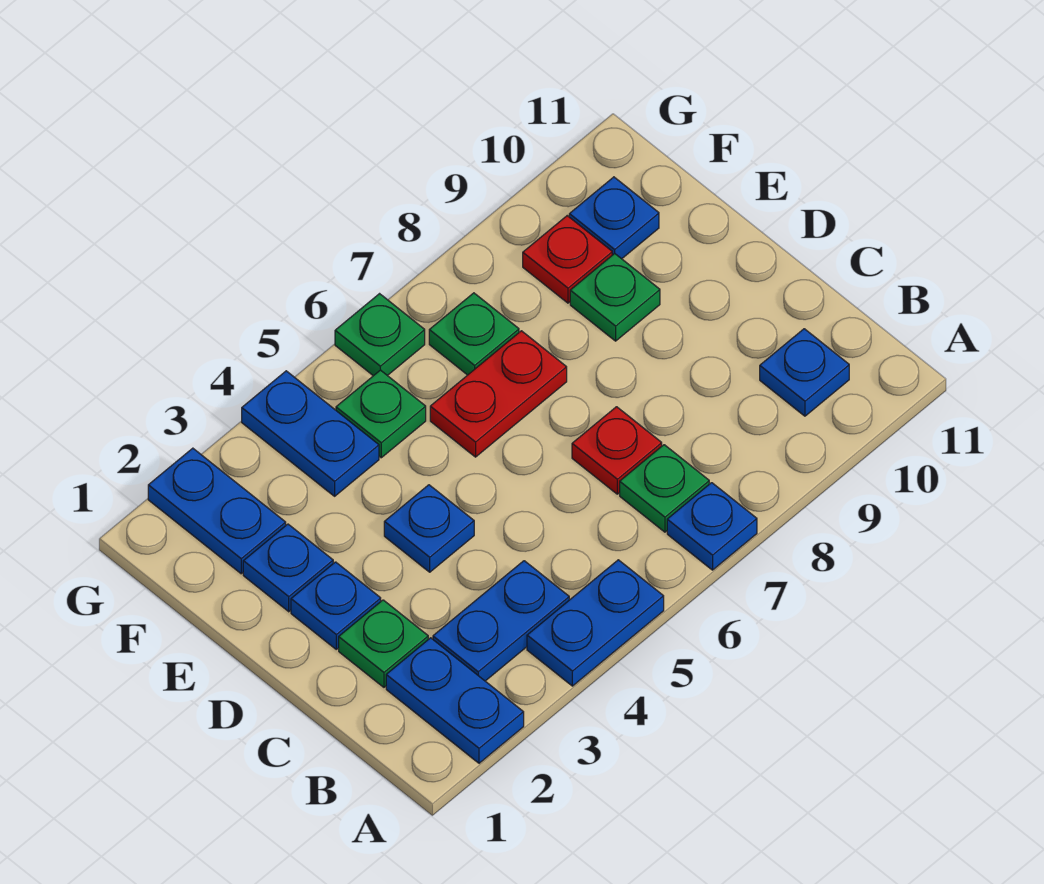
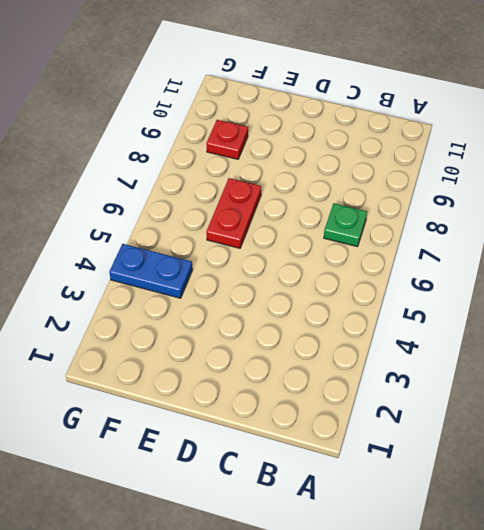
none -> blue 1x2 plate [386,638,524,763]
none -> blue 1x2 plate [527,560,664,686]
none -> blue 1x1 plate [667,483,757,570]

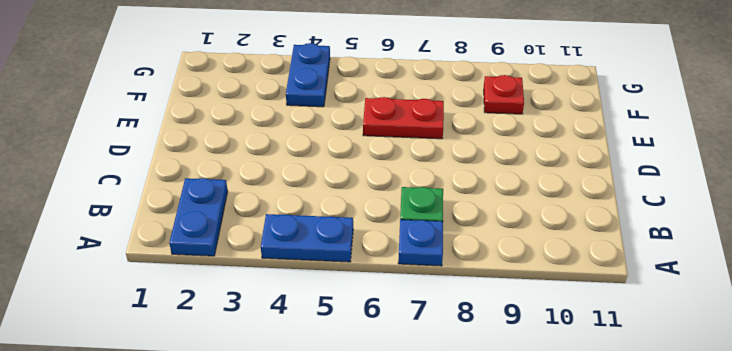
none -> blue 1x2 plate [433,561,569,681]
none -> blue 1x1 plate [760,329,849,416]
none -> green 1x1 plate [339,600,428,687]

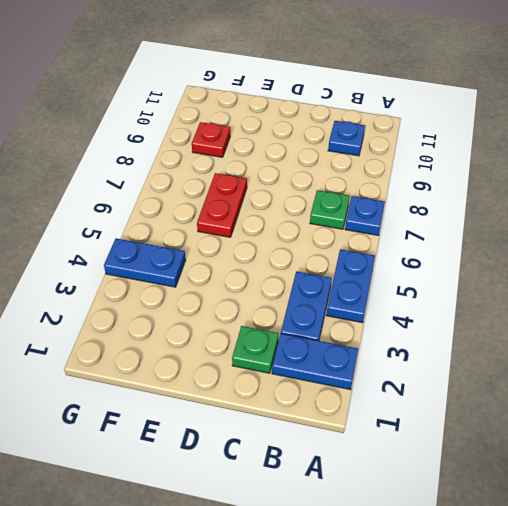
none -> red 1x1 plate [572,407,662,494]
none -> blue 1x1 plate [291,562,381,649]
none -> blue 1x1 plate [384,485,474,572]

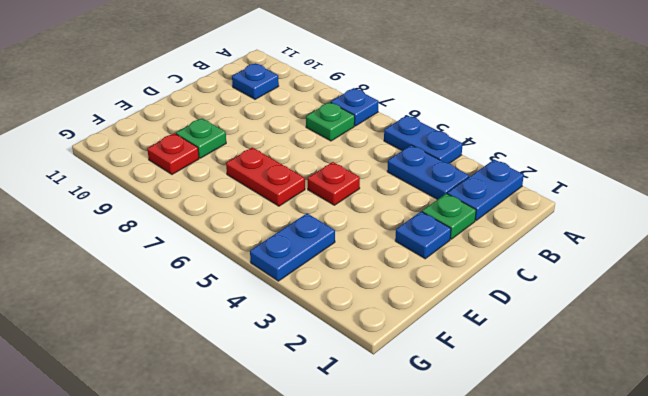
red 1x1 plate [308,162,360,205] -> red 1x1 plate moved to [572,407,662,494]
none -> blue 1x1 plate [384,485,474,572]
none -> blue 1x1 plate [243,524,333,612]
none -> blue 1x2 plate [148,448,286,574]

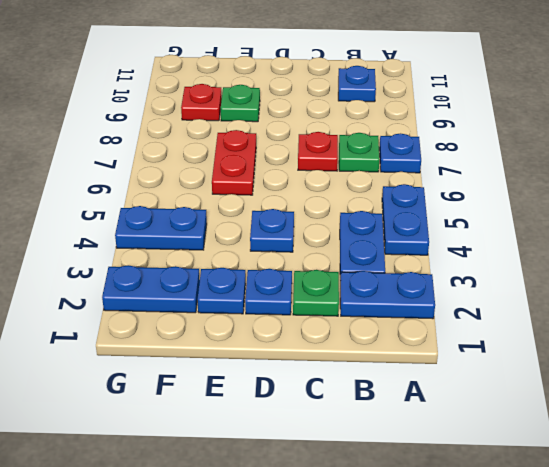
none -> green 1x1 plate [336,370,426,458]
none -> green 1x1 plate [429,293,519,375]
none -> blue 1x1 plate [569,177,659,259]

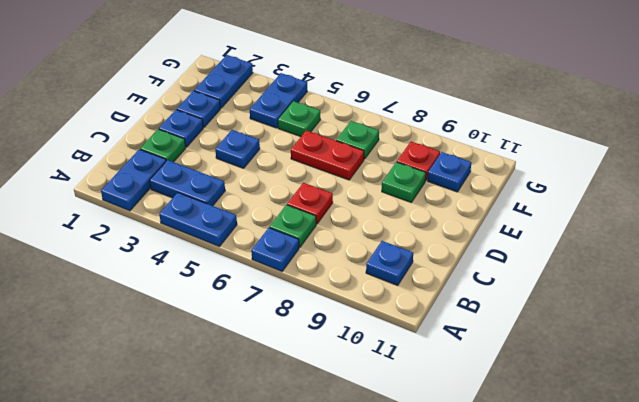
none -> green 1x1 plate [335,294,425,376]

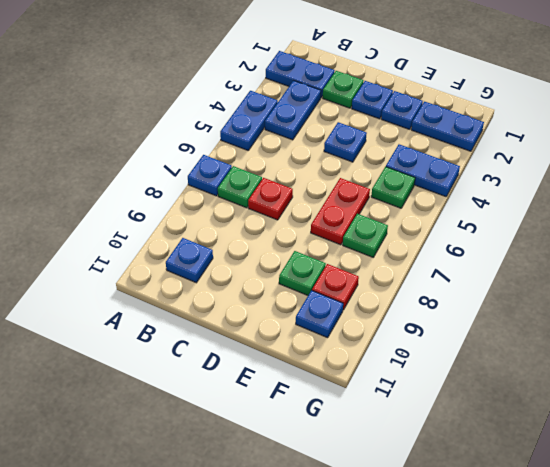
none -> green 1x1 plate [335,294,425,376]

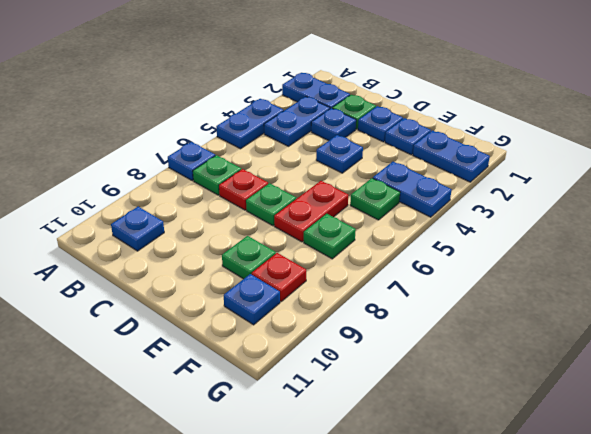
blue 1x1 plate [311,108,356,141] -> none
green 1x1 plate [246,183,296,226] -> green 1x1 plate moved to [335,294,425,376]

